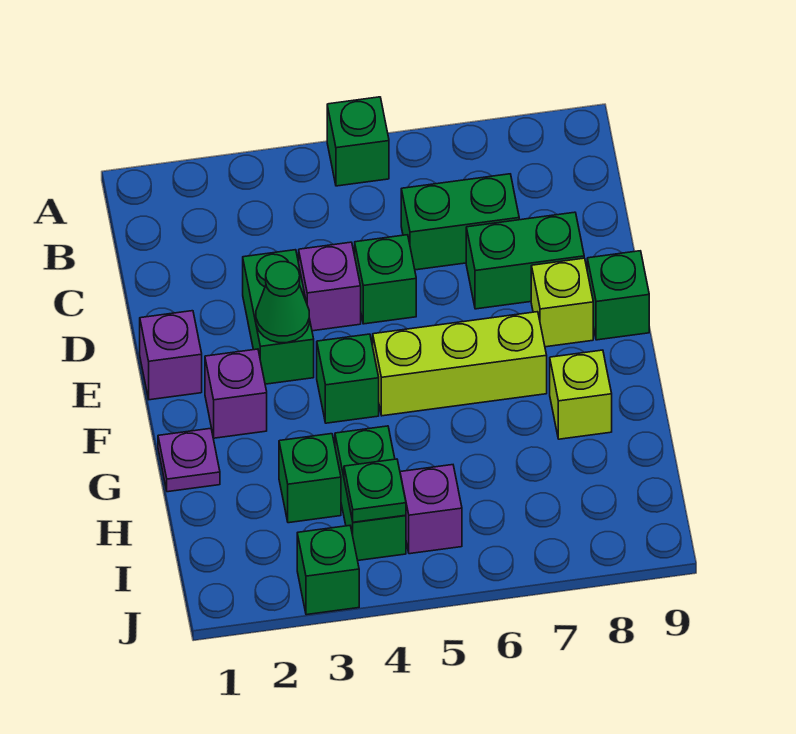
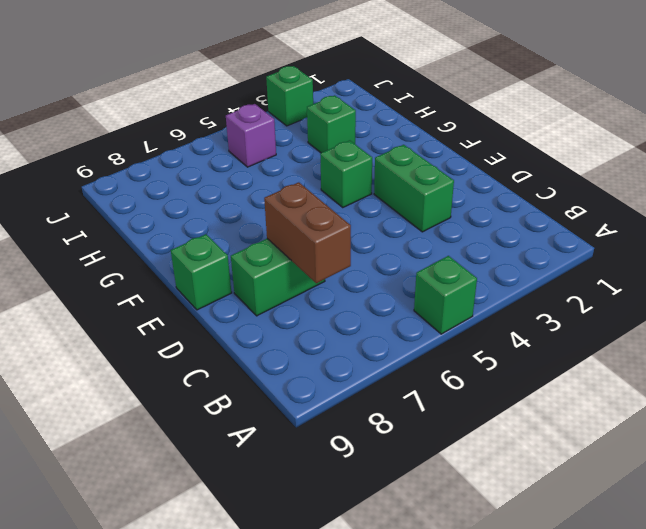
brown 1x2 brick [264,182,351,283] -> none
none -> green 1x2 brick [401,174,519,270]
none -> purple 1x1 brick [299,242,361,331]
none -> green 1x1 brick [355,235,416,324]

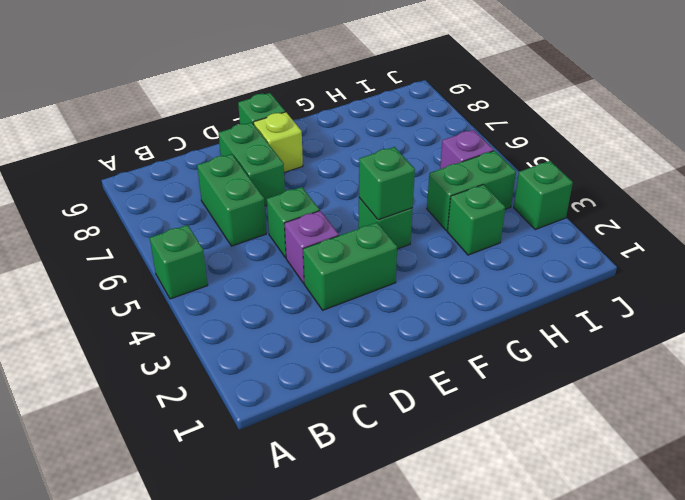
green 1x1 brick [359,147,415,220] -> none
none -> purple 1x1 brick [140,311,202,400]
none -> purple 1x1 brick [205,349,267,438]
none -> lime 1x3 brick [373,312,547,416]

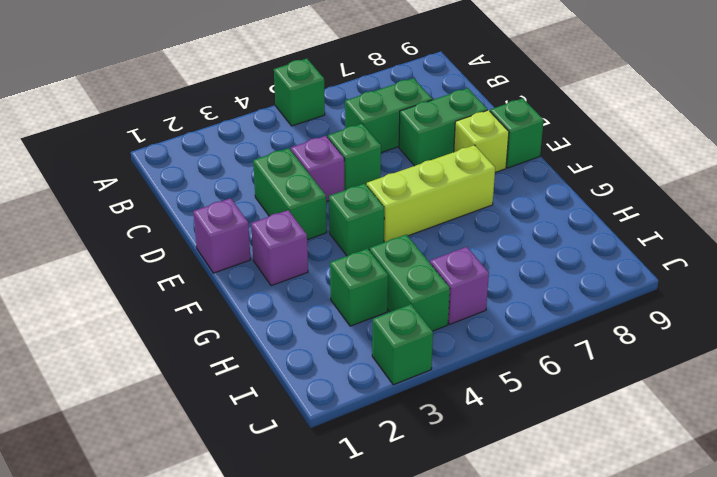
none -> purple 1x1 plate [158,428,220,492]
none -> lime 1x1 brick [550,350,612,439]
none -> green 1x1 cone [256,262,309,343]

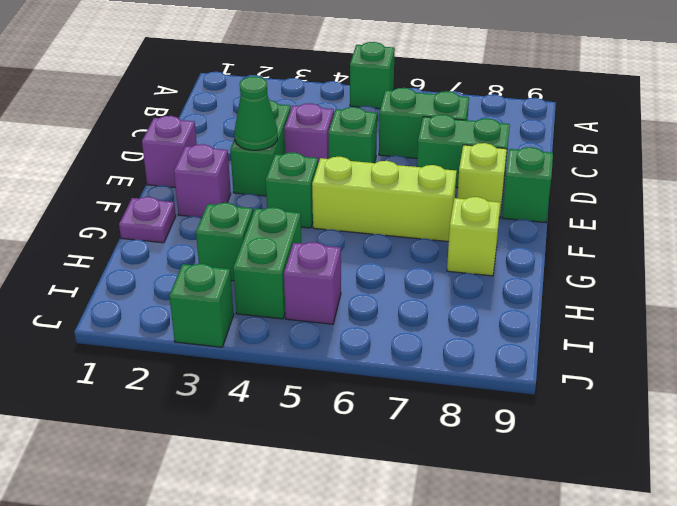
none -> green 1x1 plate [344,459,406,522]

